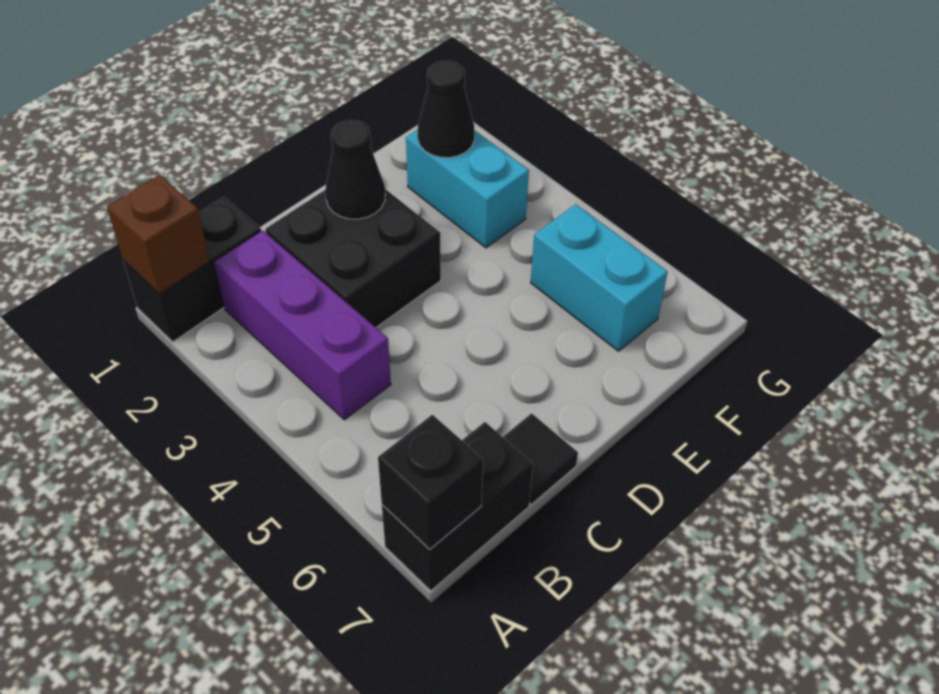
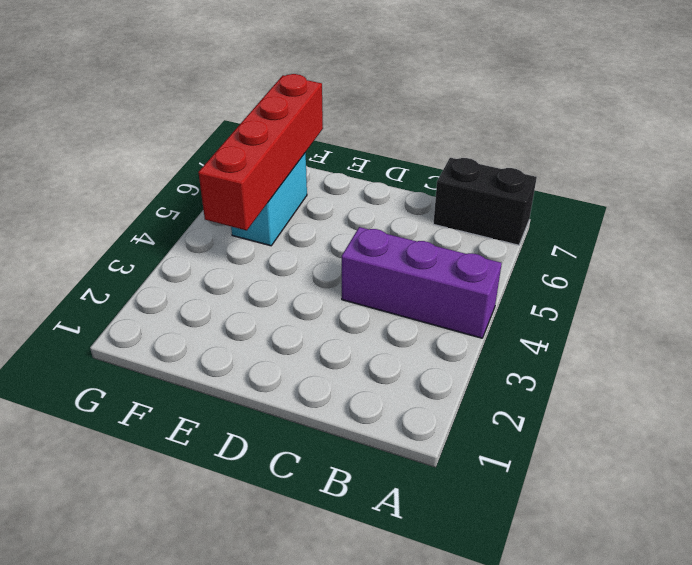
purple 1x3 brick [342,227,502,338] -> purple 1x3 brick turned to [215,231,391,420]
red 1x4 brick [198,74,323,230] -> none
none -> black 1x2 brick [123,197,261,342]
none -> black 2x2 brick [265,189,441,327]

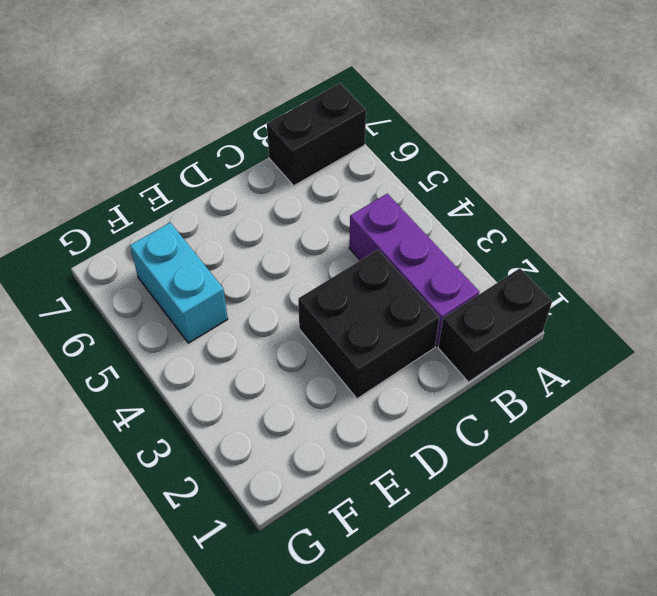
none -> black 1x1 tile [503,413,578,504]
none -> cyan 1x2 brick [406,130,529,248]

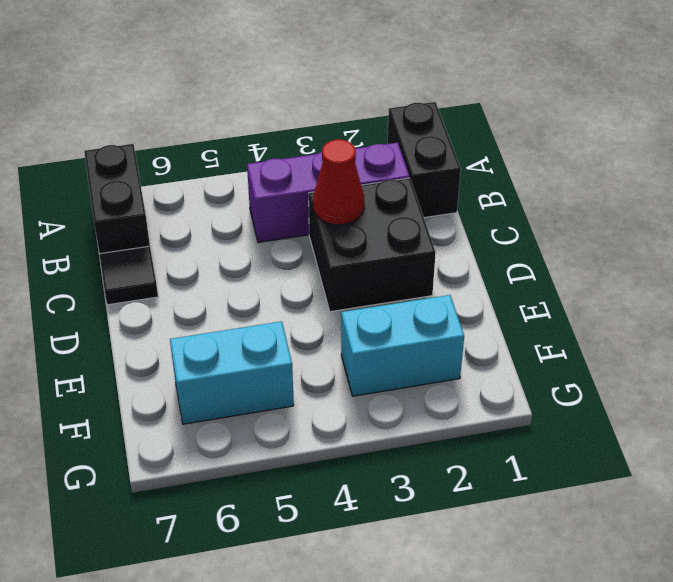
red 1x1 cone [313,140,364,225] -> none
none -> brown 1x1 brick [107,175,210,294]
none -> black 1x1 brick [378,415,483,549]

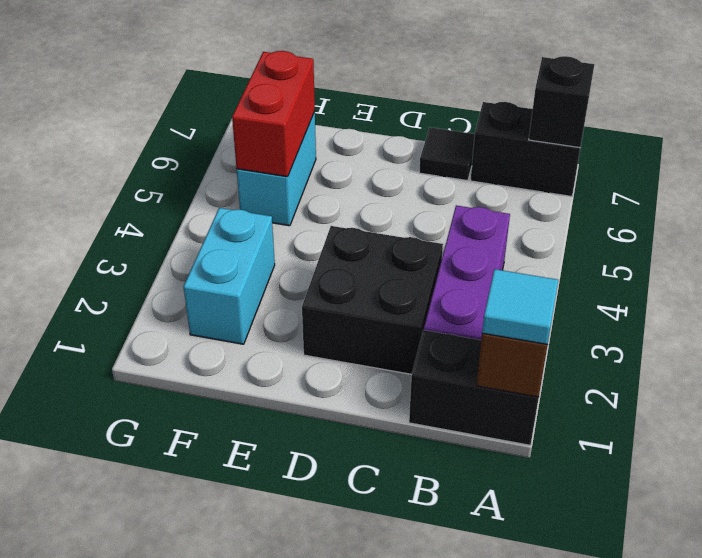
cyan 1x1 tile [482,269,558,345] -> none
red 1x2 brick [232,51,315,177] -> none
none -> black 1x1 cone [325,120,385,219]
none -> black 1x1 cone [418,61,474,158]

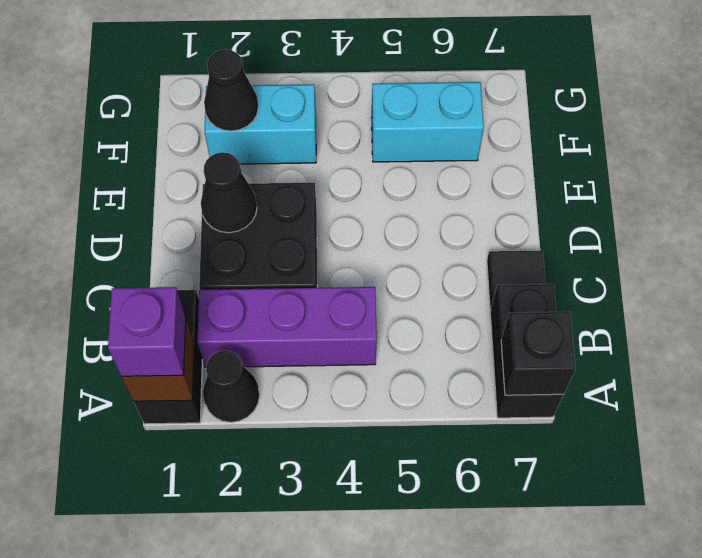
purple 1x1 brick [108,287,186,376] -> none
black 1x1 cone [203,351,260,422] -> none

